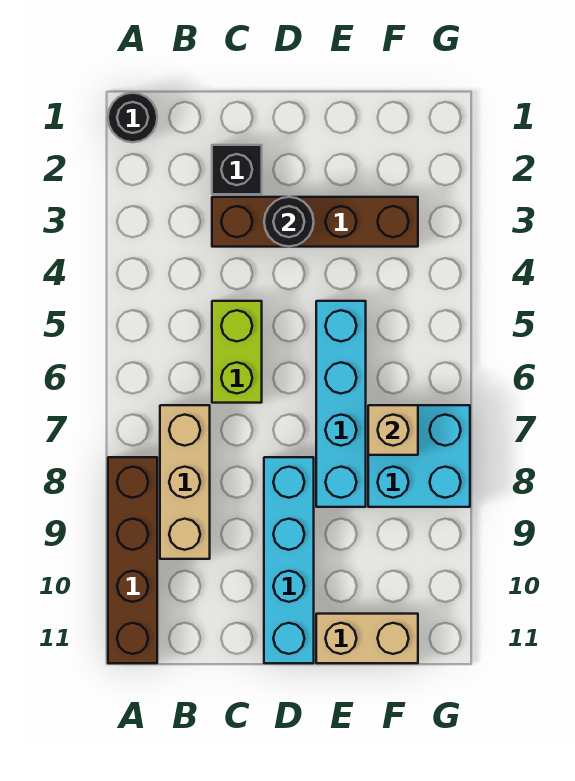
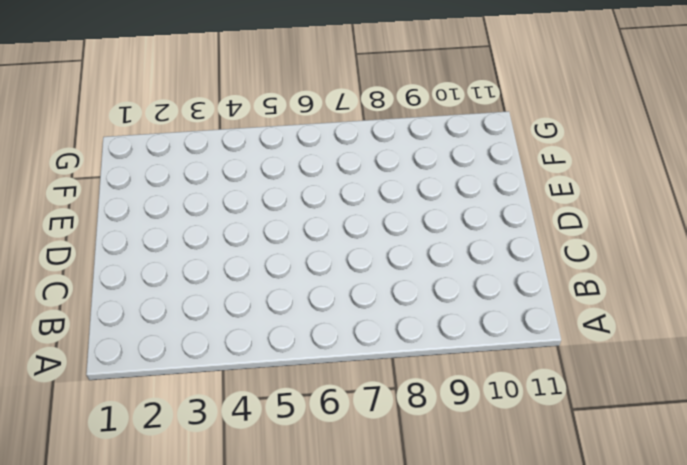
none -> black 1x1 round brick [108,93,157,142]
none -> brown 1x4 brick [108,457,157,663]
none -> tan 1x3 brick [160,405,210,559]

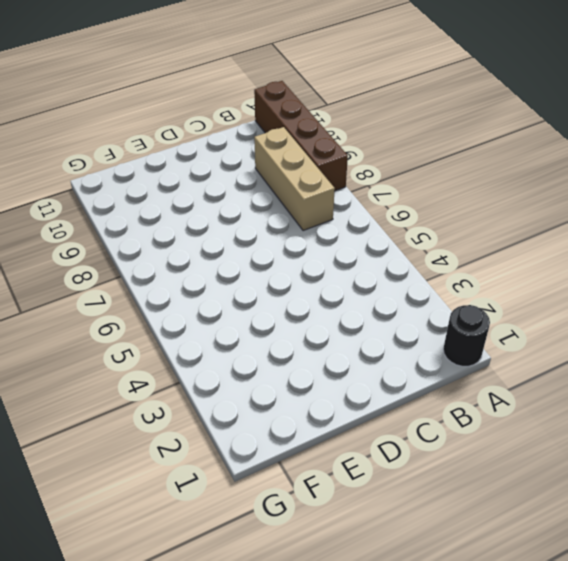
none -> black 1x1 brick [212,145,262,194]
none -> brown 1x4 brick [212,197,418,247]
none -> lime 1x2 brick [212,301,262,403]

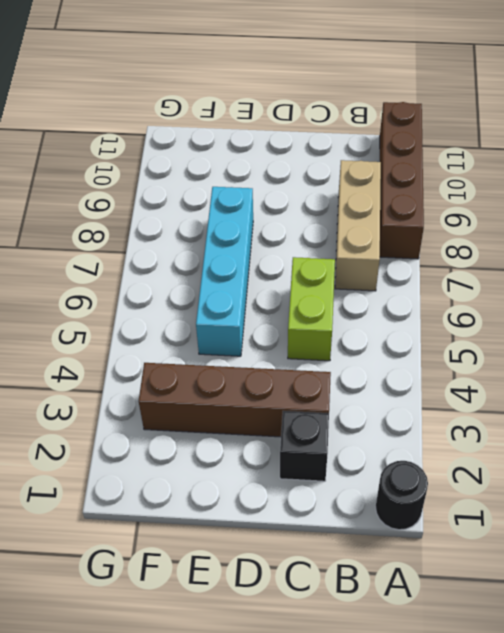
none -> cyan 1x4 brick [264,457,314,663]
none -> tan 1x2 brick [316,614,418,663]
none -> cyan 2x2 brick [368,405,470,507]

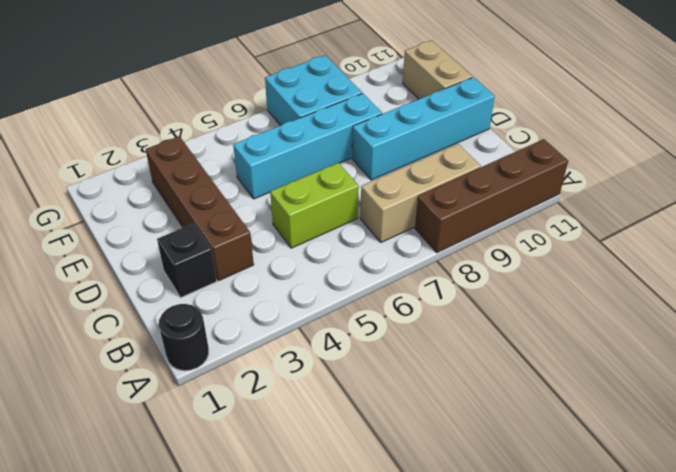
none -> black 1x1 round brick [264,197,314,247]
none -> tan 1x1 brick [368,405,418,455]

